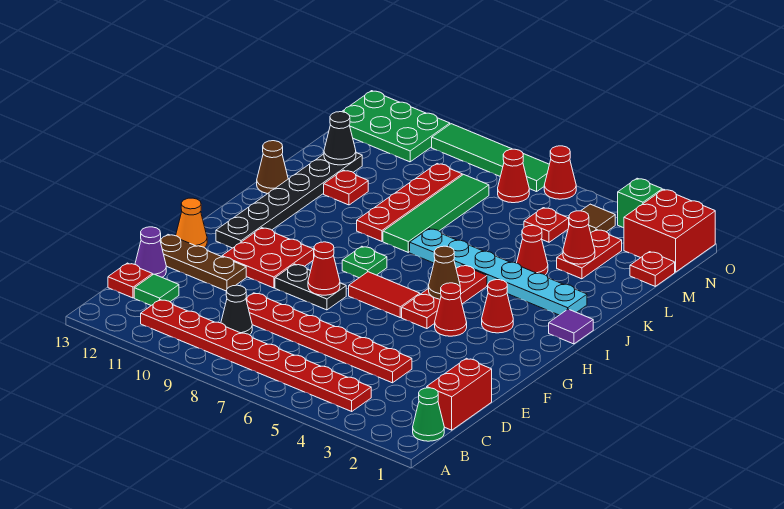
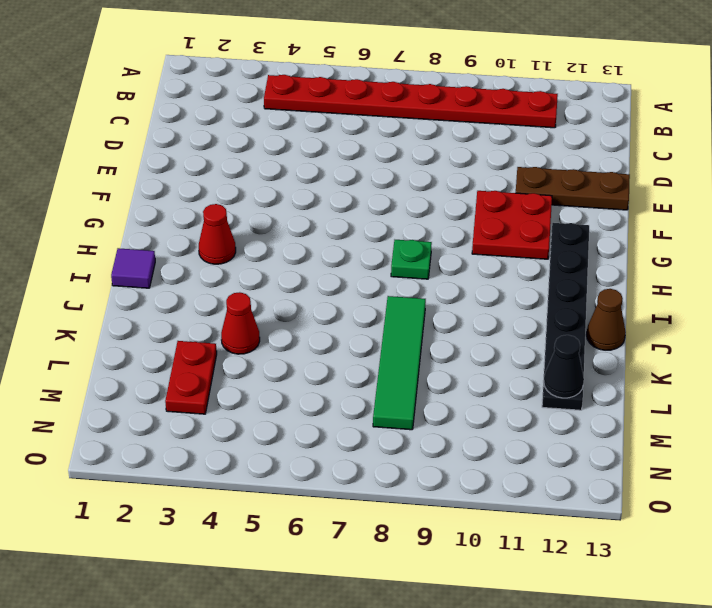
none -> green 1x1 cone [413,388,444,441]
none -> red 1x2 brick [427,358,492,430]
none -> black 1x1 cone [221,285,252,335]
none -> green 1x1 tile [134,274,179,305]

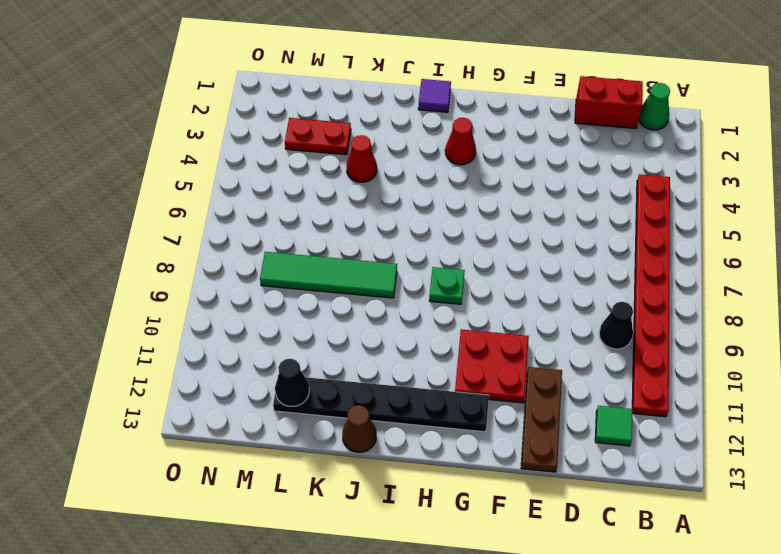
none -> red 1x1 plate [108,263,153,298]
none -> red 1x6 plate [246,293,412,383]
none -> purple 1x1 cone [135,227,166,277]
none -> black 1x2 plate [275,264,346,310]

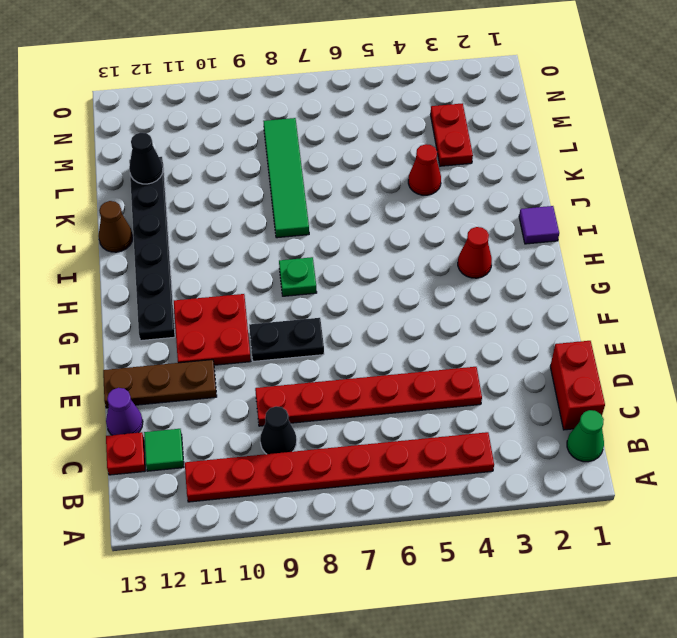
none -> orange 1x1 cone [176,198,207,248]
none -> red 1x1 cone [435,283,467,336]
none -> red 1x3 plate [402,265,487,329]
none -> red 1x2 tile [349,272,420,318]

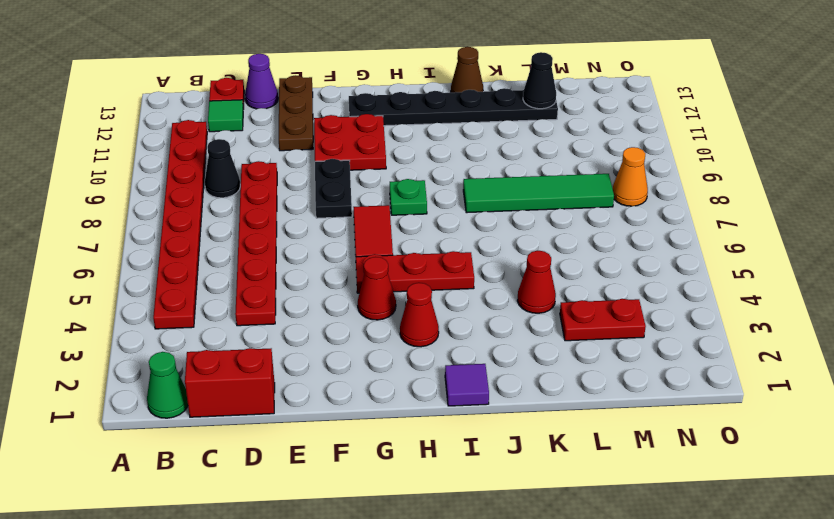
orange 1x1 cone [613,147,648,206] -> orange 1x1 cone moved to [176,198,207,248]
none -> cyan 1x6 plate [410,229,587,315]
none -> red 1x4 plate [357,164,462,241]
none -> red 1x1 plate [324,170,368,205]
none -> red 1x1 plate [630,252,675,286]

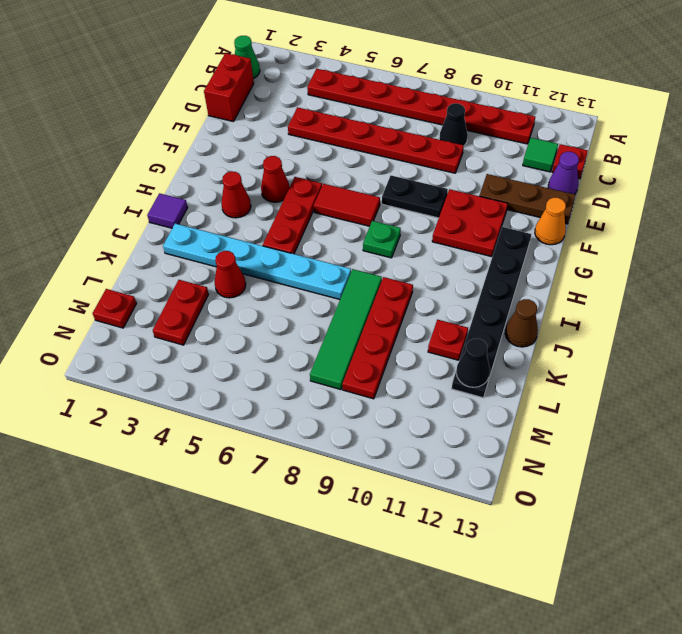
none -> red 1x1 plate [524,208,569,242]
none -> red 2x2 brick [624,189,715,272]
none -> brown 1x1 tile [581,204,615,232]
none -> red 1x1 cone [498,149,529,203]

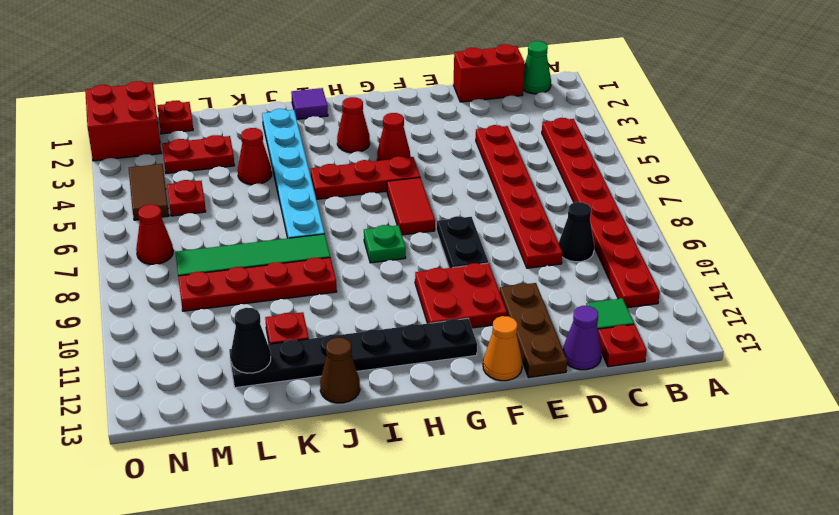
brown 1x2 tile [129,164,169,220] -> brown 1x1 tile [581,204,615,232]
none -> green 2x3 plate [342,91,450,162]
none -> green 1x1 brick [618,178,662,228]
none -> red 1x1 cone [544,146,576,199]
none -> green 1x4 tile [432,124,549,192]

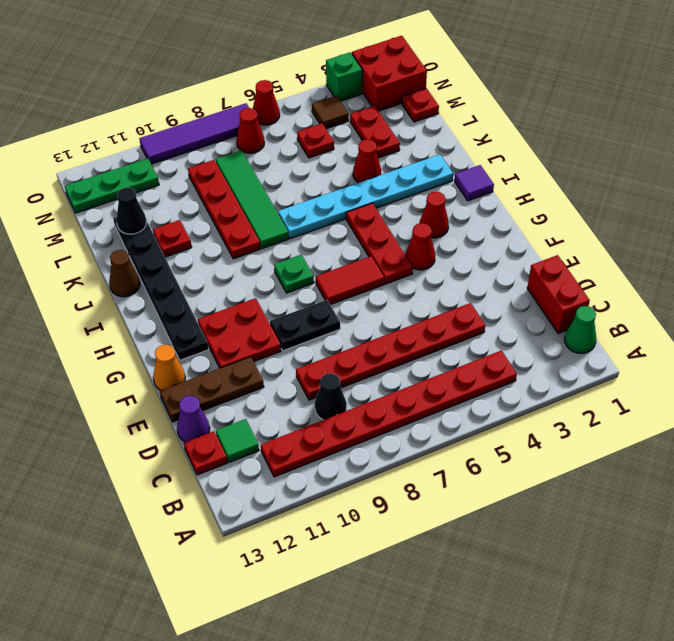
green 1x3 plate [65,158,159,213] -> green 2x3 plate [342,91,450,162]
purple 1x4 tile [139,103,249,164] -> green 1x4 tile [432,124,549,192]
none -> red 1x1 cone [308,242,340,295]
none -> brown 1x1 cone [429,246,460,299]
none -> red 1x1 cone [563,211,595,264]

